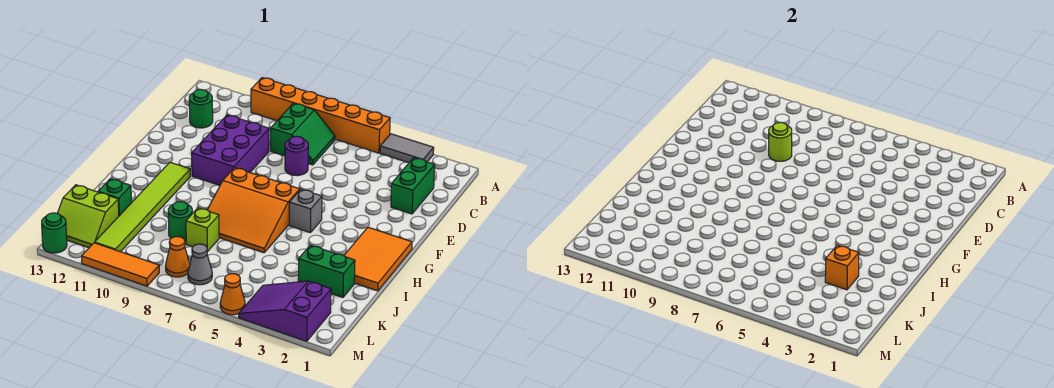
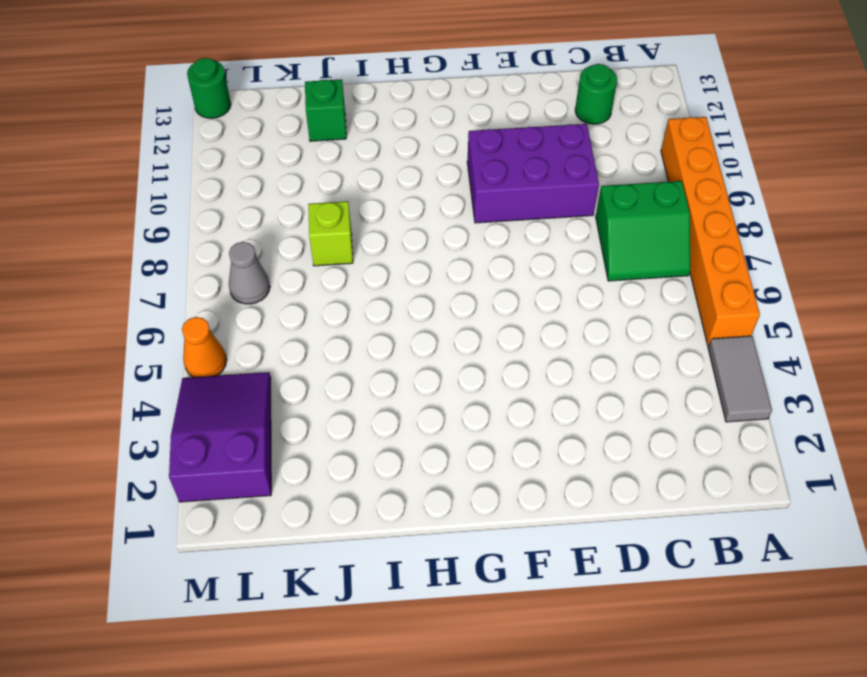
none -> green 1x2 brick [391,158,435,214]
none -> purple 1x1 round brick [285,136,308,176]
none -> orange 2x3 tile [344,227,412,291]

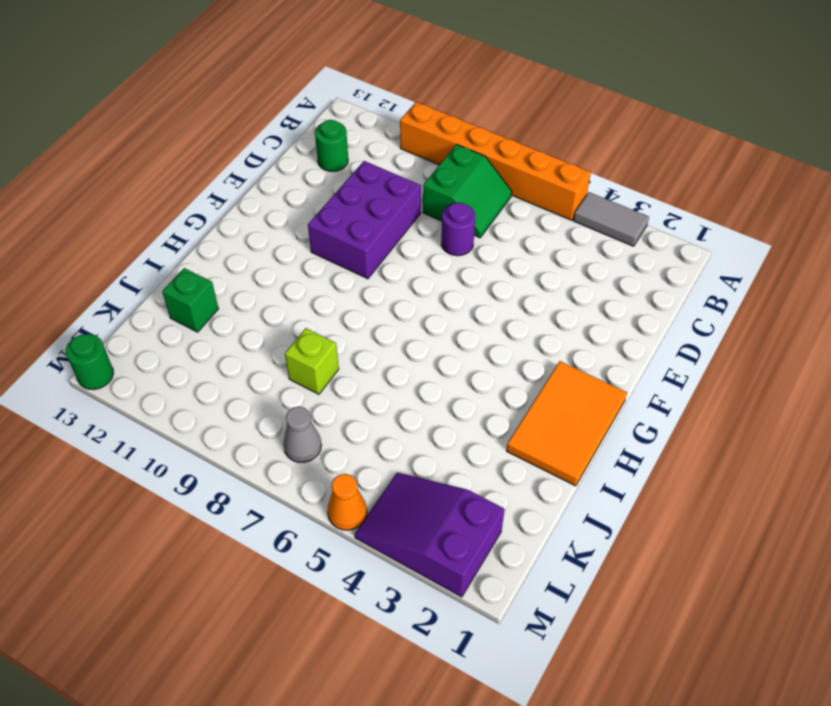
none -> green 1x2 brick [391,158,435,214]
none -> grey 1x1 brick [289,189,322,233]
none -> orange 3x3 slope [208,168,300,253]

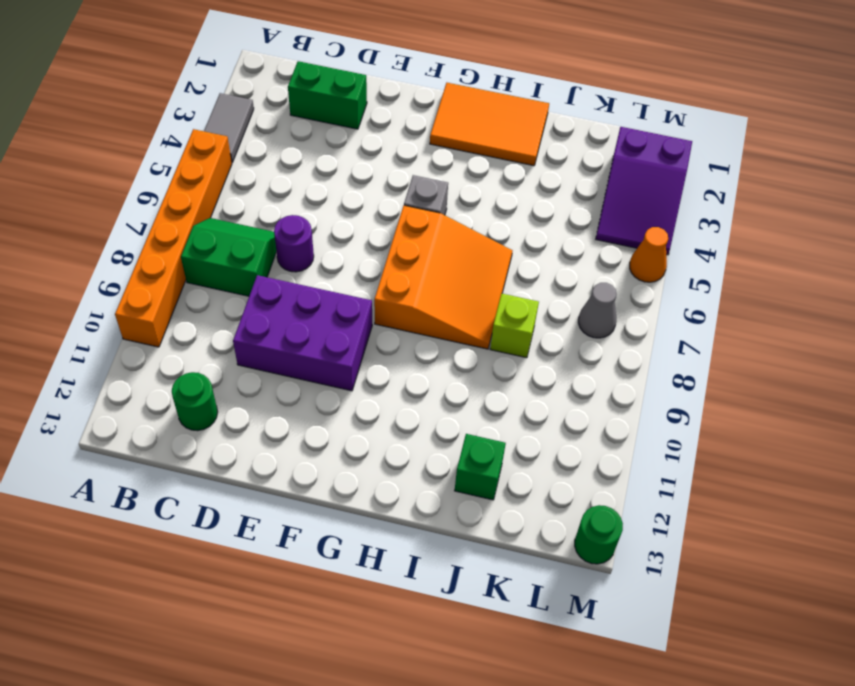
none -> lime 1x6 tile [95,162,190,252]
none -> green 1x2 brick [298,245,355,297]
none -> green 1x1 round brick [168,202,192,241]

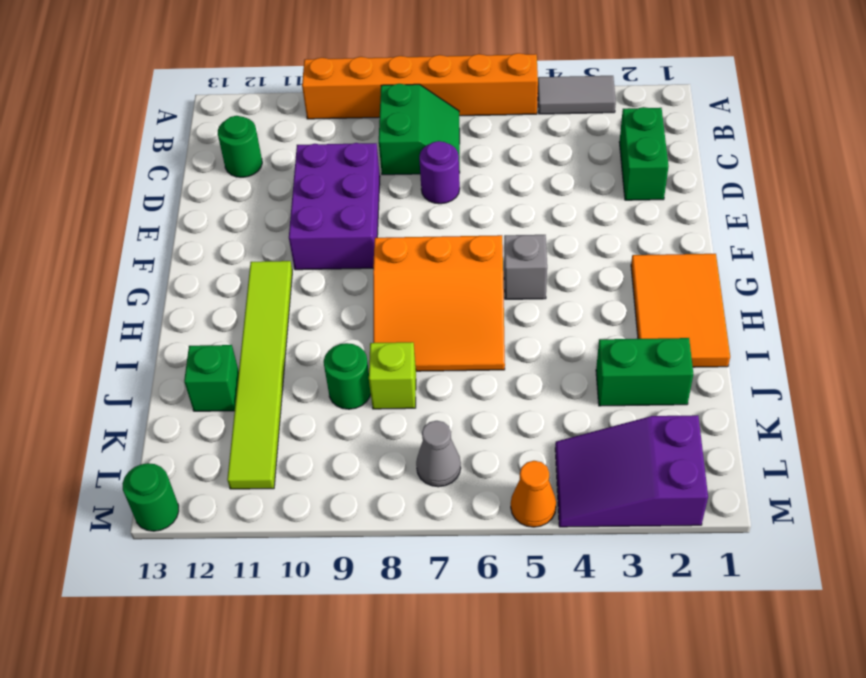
none -> lime 2x2 slope [58,185,119,248]
none -> orange 1x1 cone [166,237,190,277]
none -> orange 1x3 tile [82,243,159,286]

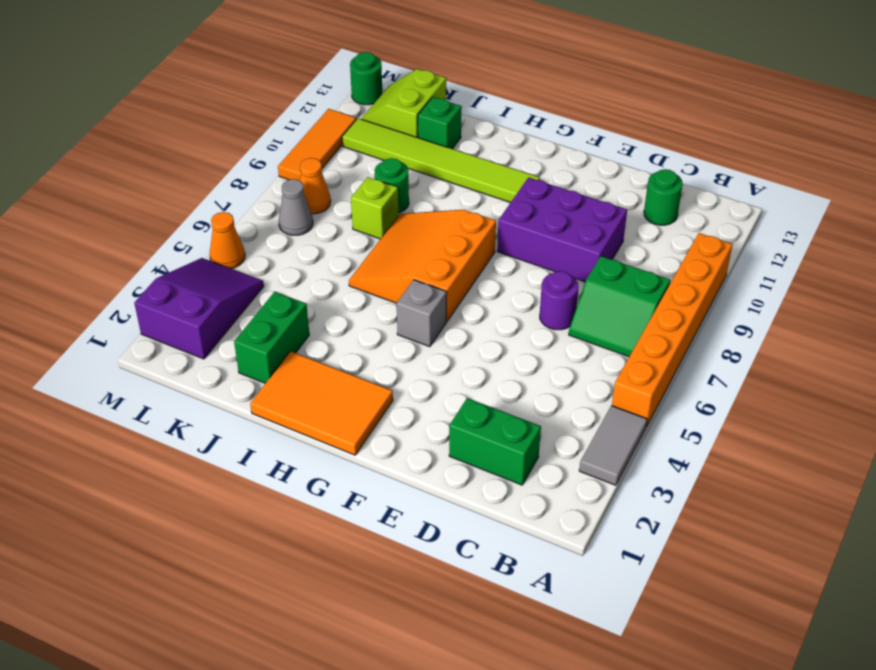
none -> lime 1x1 round brick [769,122,792,161]
none -> orange 1x1 brick [825,245,859,290]

